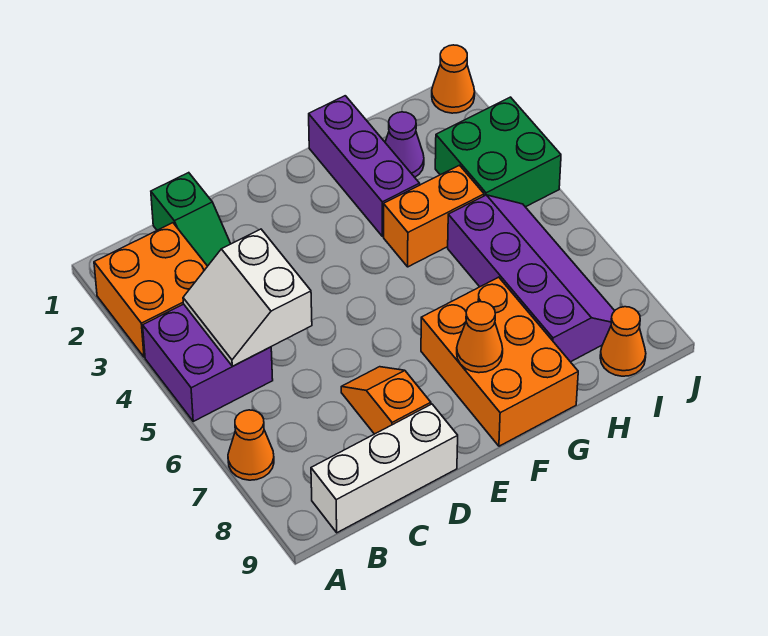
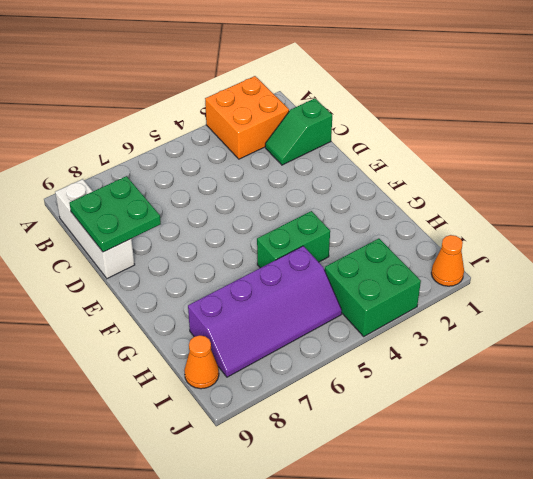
green 2x2 plate [69,176,161,252] -> none
green 1x2 brick [257,211,330,268] -> orange 1x2 brick [384,165,484,267]
none -> purple 2x2 brick [143,304,273,421]
none -> orange 1x1 cone [228,410,274,480]
none -> orange 1x2 slope [341,367,431,434]

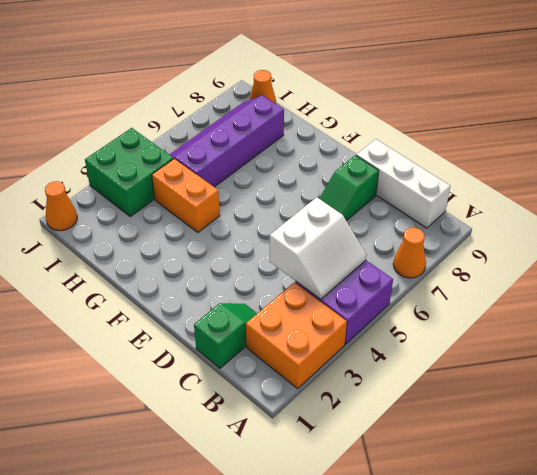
green 1x2 slope [319,155,379,221] -> orange 1x2 slope [341,367,431,434]
none -> orange 2x3 brick [421,277,578,446]
none -> purple 1x3 brick [309,96,420,236]
none -> purple 1x1 cone [385,112,424,177]

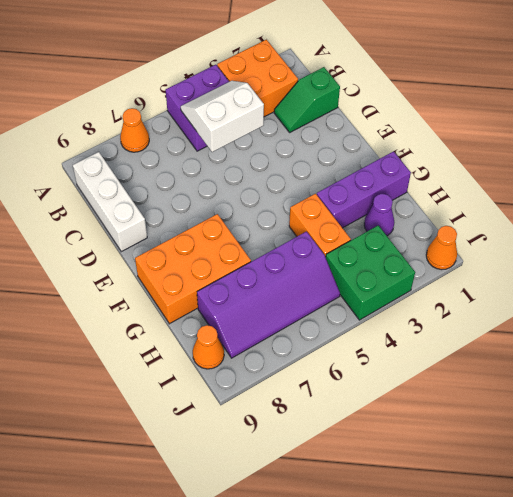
none -> orange 1x2 slope [341,367,431,434]
none -> orange 1x1 cone [457,302,503,373]

